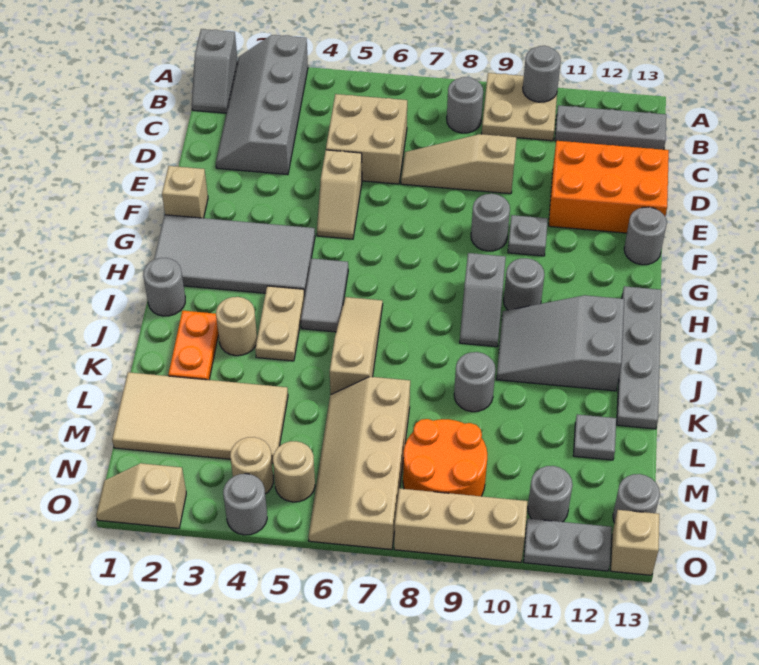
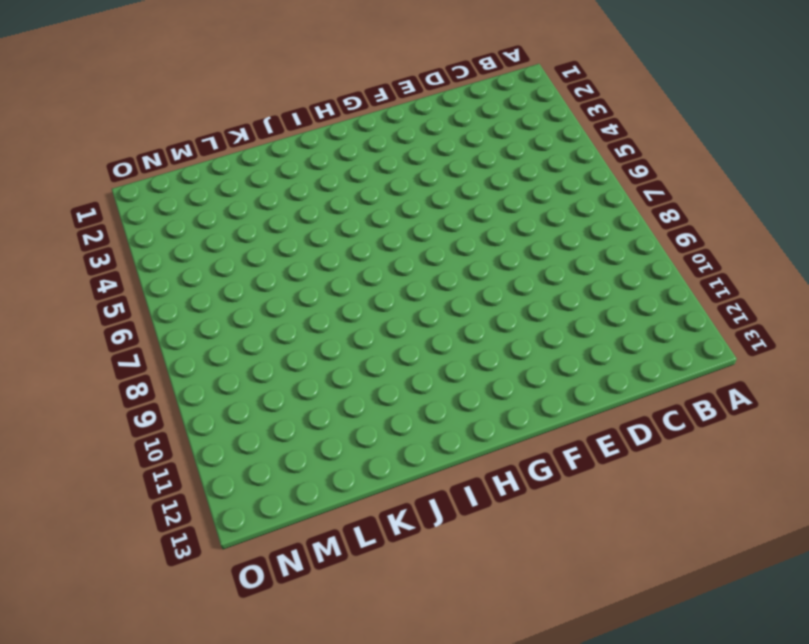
none -> grey 1x2 slope [192,29,238,113]
none -> grey 2x4 slope [216,35,308,175]
none -> tan 2x2 plate [482,73,557,141]
none -> grey 1x1 round brick [447,77,483,133]

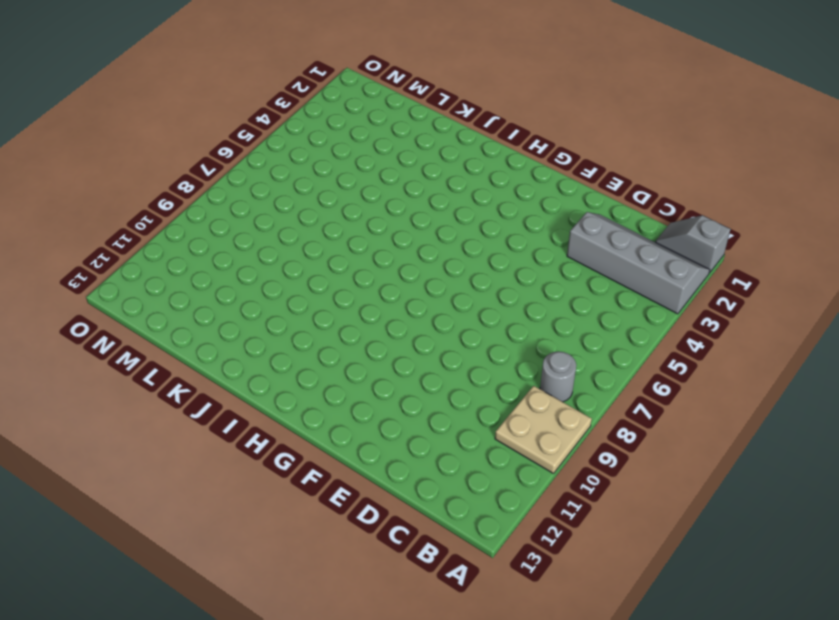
none -> grey 1x3 plate [555,105,666,150]
none -> tan 2x2 brick [326,94,407,184]
none -> tan 1x3 slope [401,134,517,194]
none -> orange 2x3 brick [549,141,669,233]

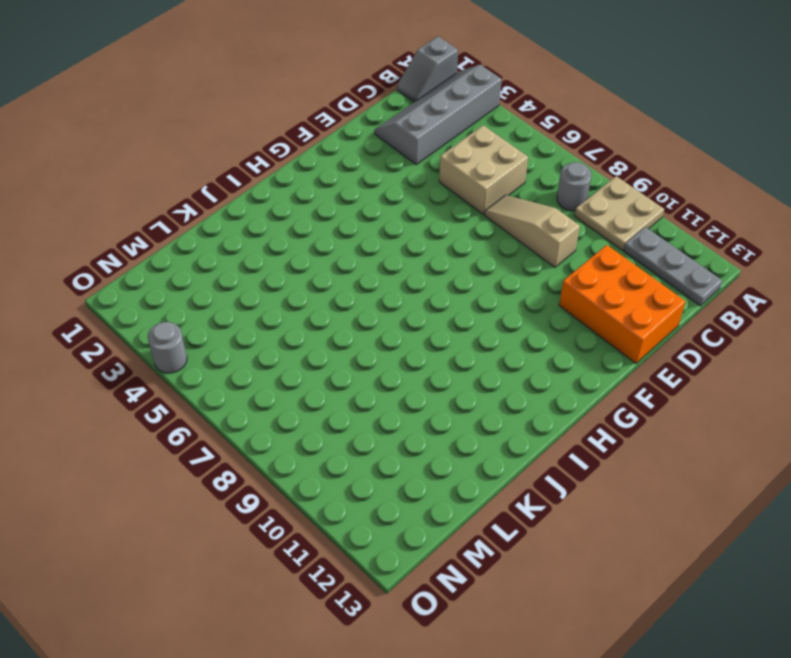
none -> tan 1x2 slope [317,150,362,239]
none -> tan 1x1 brick [162,166,208,218]
none -> grey 1x1 round brick [471,194,510,251]
none -> grey 1x1 plate [508,215,548,256]

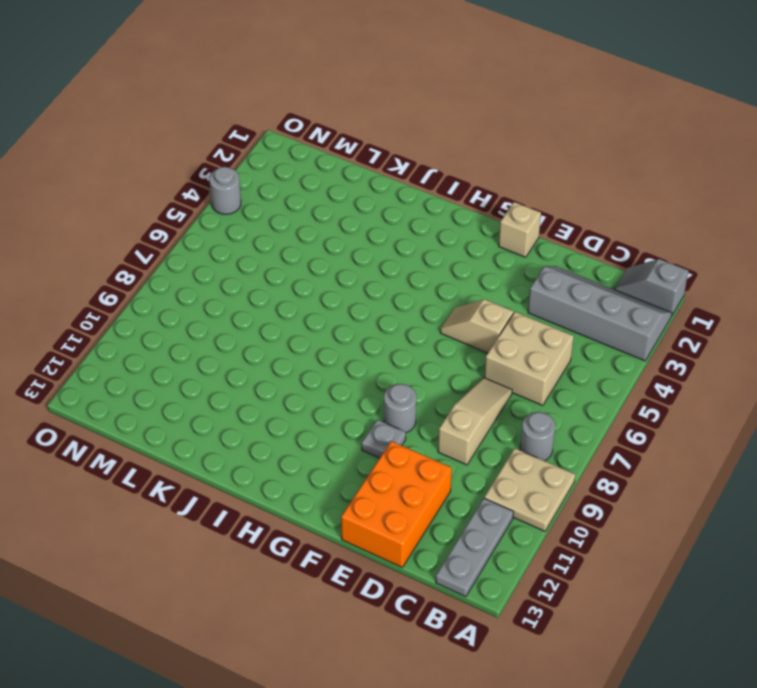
none -> grey 1x1 round brick [624,207,667,265]
none -> grey 2x4 tile [154,215,315,296]
none -> grey 1x2 tile [301,258,348,332]
none -> grey 1x2 slope [460,253,506,347]

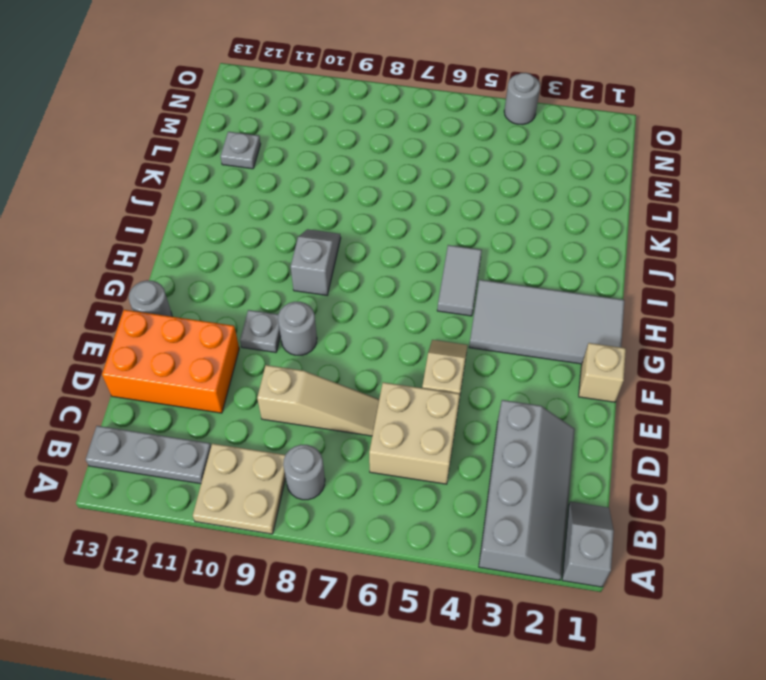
none -> grey 1x1 round brick [504,258,544,310]
none -> grey 1x4 plate [617,286,662,429]
none -> grey 1x1 round brick [143,258,185,316]
none -> tan 1x2 plate [255,286,305,361]

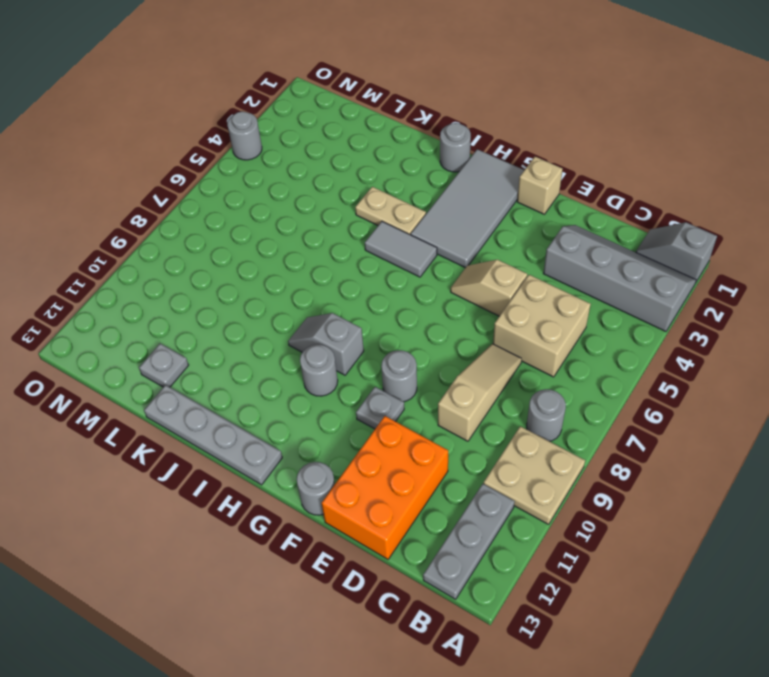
none -> tan 1x3 slope [330,297,383,394]
none -> grey 2x3 slope [496,295,624,391]
none -> orange 1x2 plate [168,311,218,380]
none -> tan 1x1 round brick [216,297,257,356]

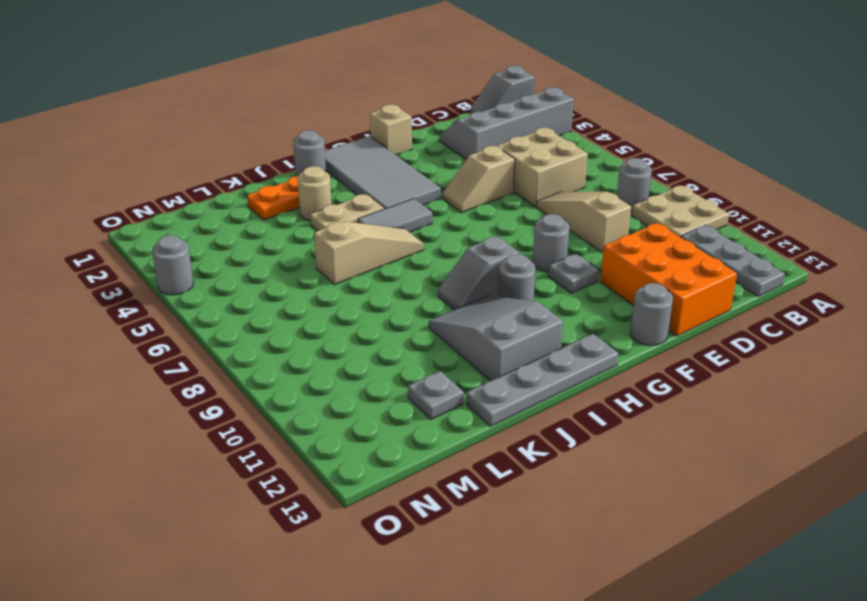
none -> grey 1x1 round brick [454,352,495,412]
none -> tan 2x4 tile [112,372,288,463]
none -> tan 2x4 slope [309,377,410,550]
none -> orange 2x2 round brick [403,419,487,496]

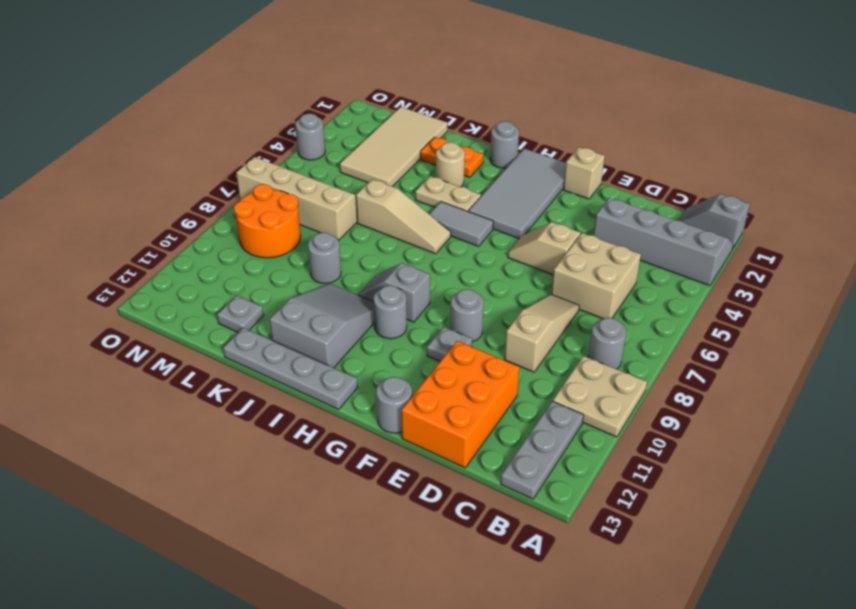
none -> tan 1x1 round brick [230,437,273,494]
none -> tan 1x1 round brick [273,441,315,502]
none -> grey 1x1 round brick [528,466,573,522]
none -> grey 1x1 round brick [613,474,660,523]

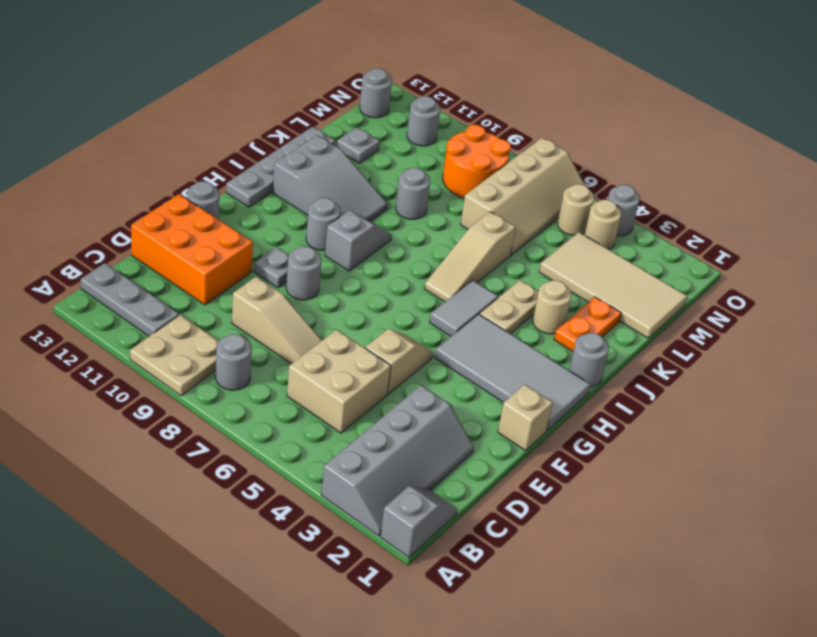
none -> tan 1x2 slope [96,463,186,528]
none -> tan 1x3 brick [394,488,528,562]
none -> grey 1x2 plate [524,519,612,571]
none -> tan 1x1 brick [611,510,659,575]

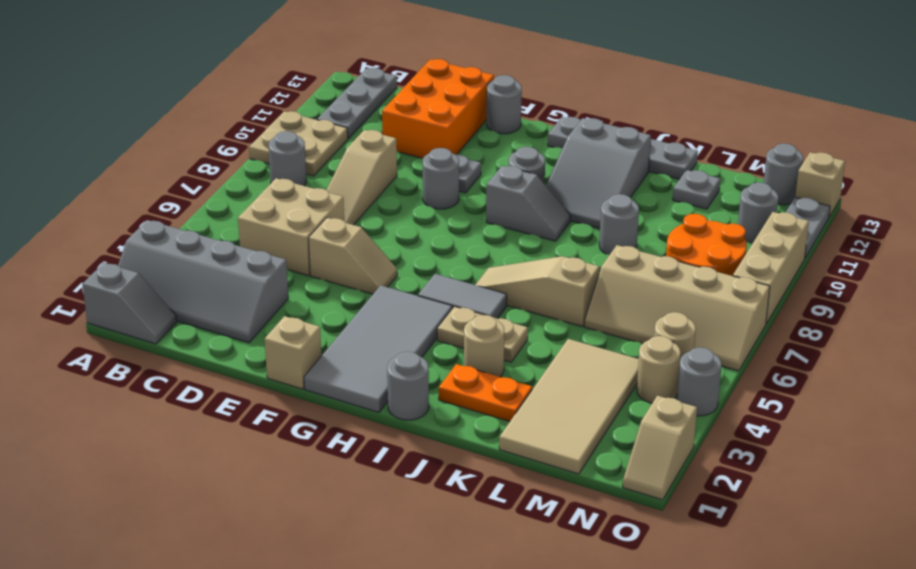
none -> grey 1x1 round brick [523,46,561,102]

